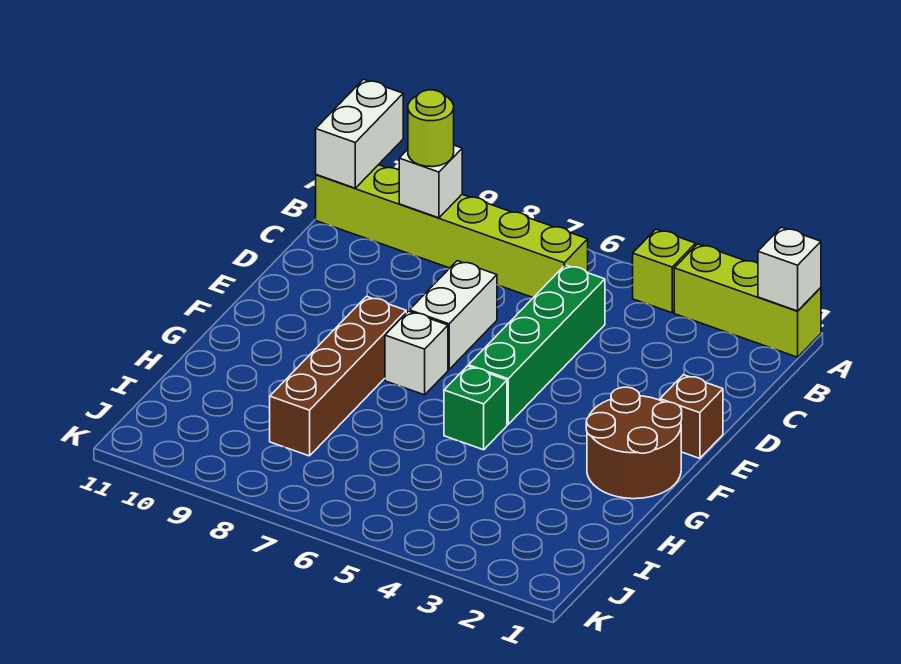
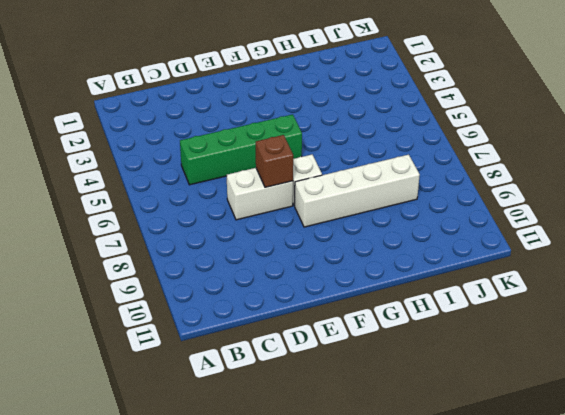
brown 1x1 brick [256,135,293,187] -> brown 1x1 brick moved to [660,375,723,458]
white 1x4 brick [295,155,420,227] -> brown 1x4 brick [270,296,406,456]
none -> lime 1x3 brick [674,244,821,357]
none -> lime 1x1 brick [633,229,696,313]
none -> lime 1x6 brick [316,165,588,298]

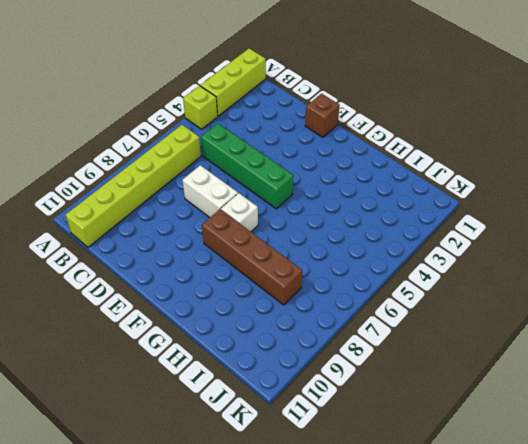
none -> brown 2x2 round brick [586,387,682,499]
none -> green 1x1 brick [444,366,507,450]
none -> white 1x1 brick [758,227,821,311]

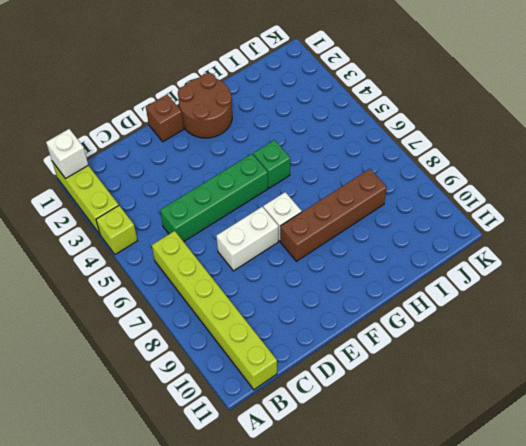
none -> white 1x2 brick [316,79,403,188]
none -> white 1x1 brick [399,145,462,218]
none -> lime 1x1 round brick [408,90,454,167]

